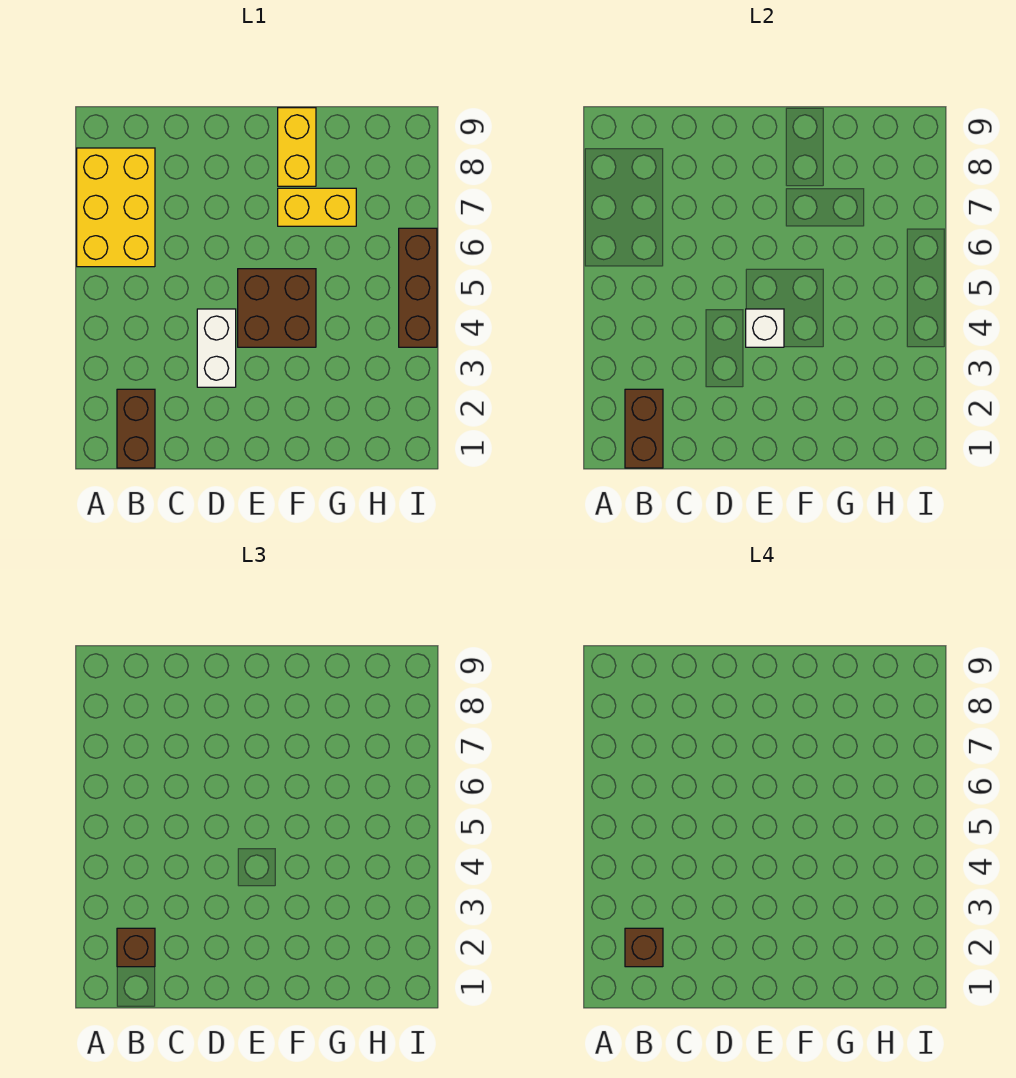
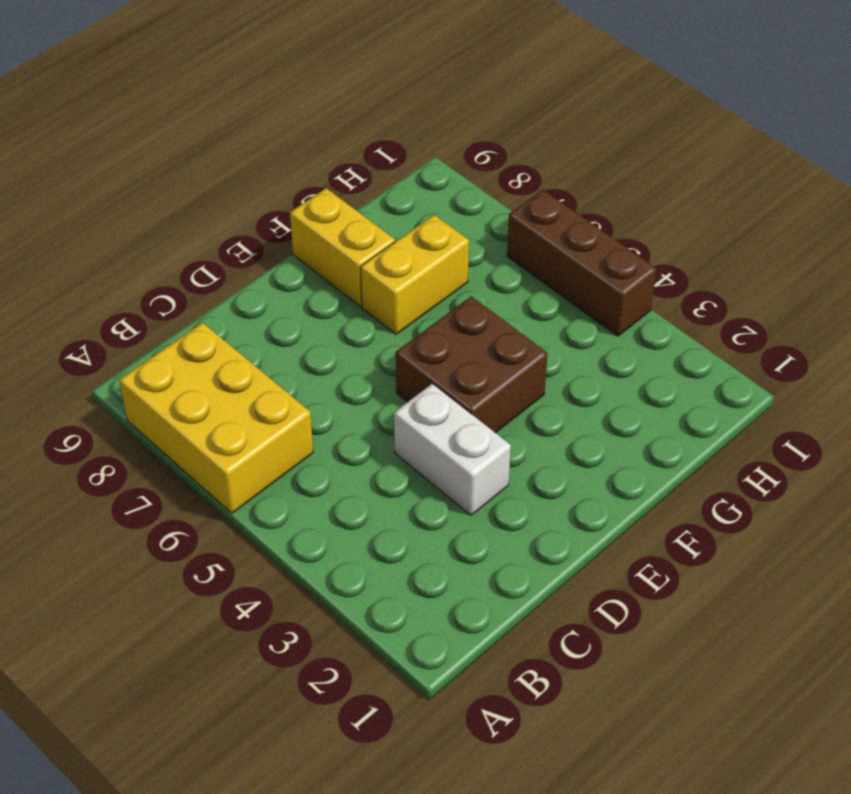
none -> brown 1x2 brick [117,389,155,468]
none -> brown 1x2 brick [625,389,663,468]

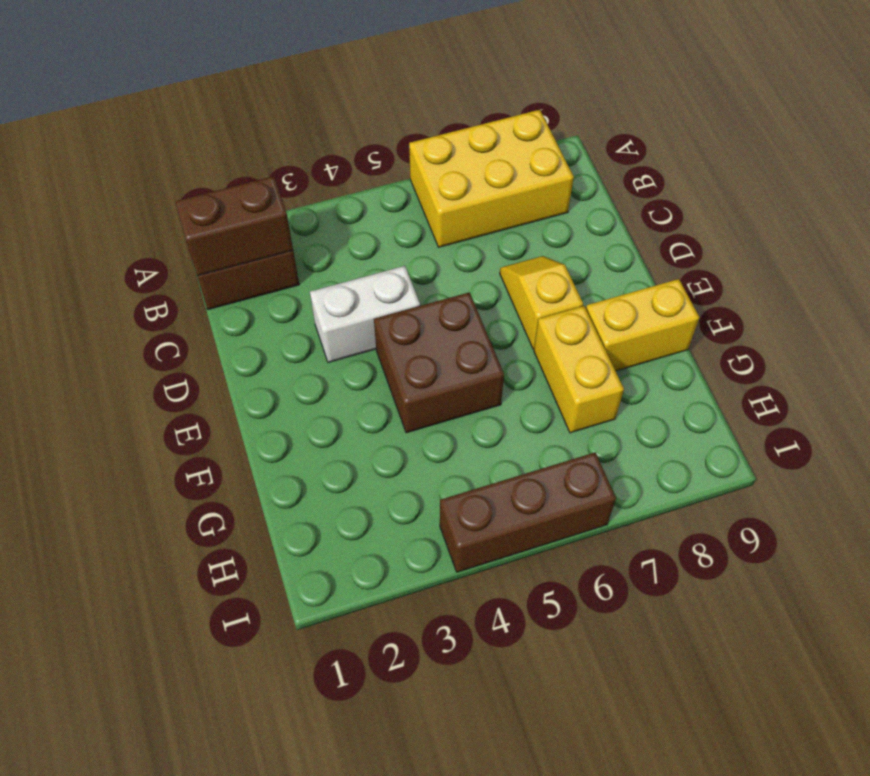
yellow 1x2 slope [500,256,583,349] -> none
none -> white 1x1 brick [746,309,784,347]
none -> brown 1x1 brick [117,928,155,967]

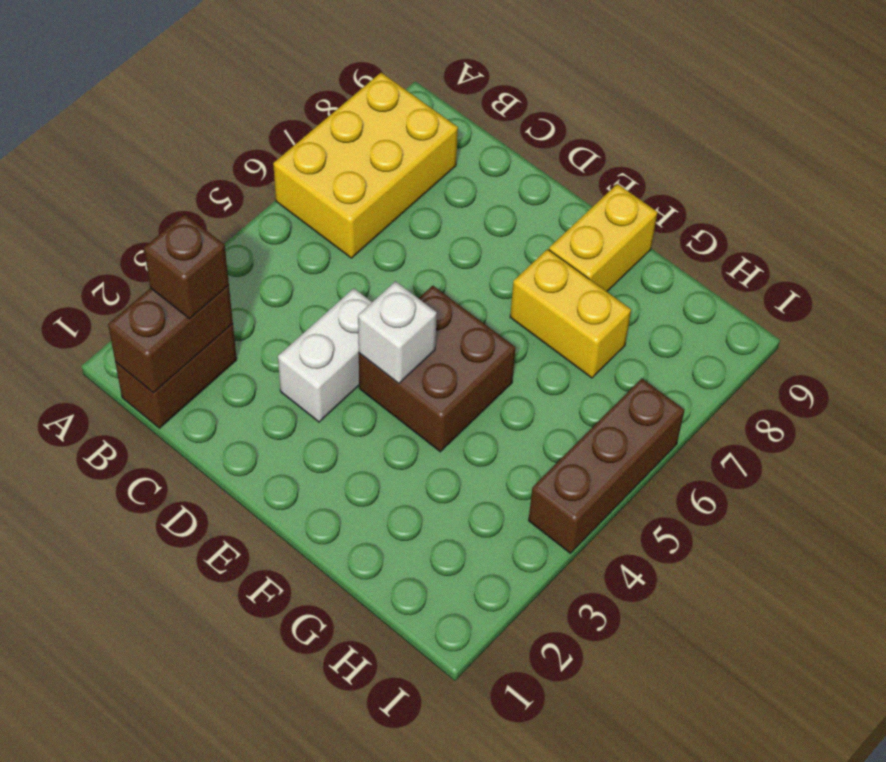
none -> brown 1x1 brick [625,928,663,967]

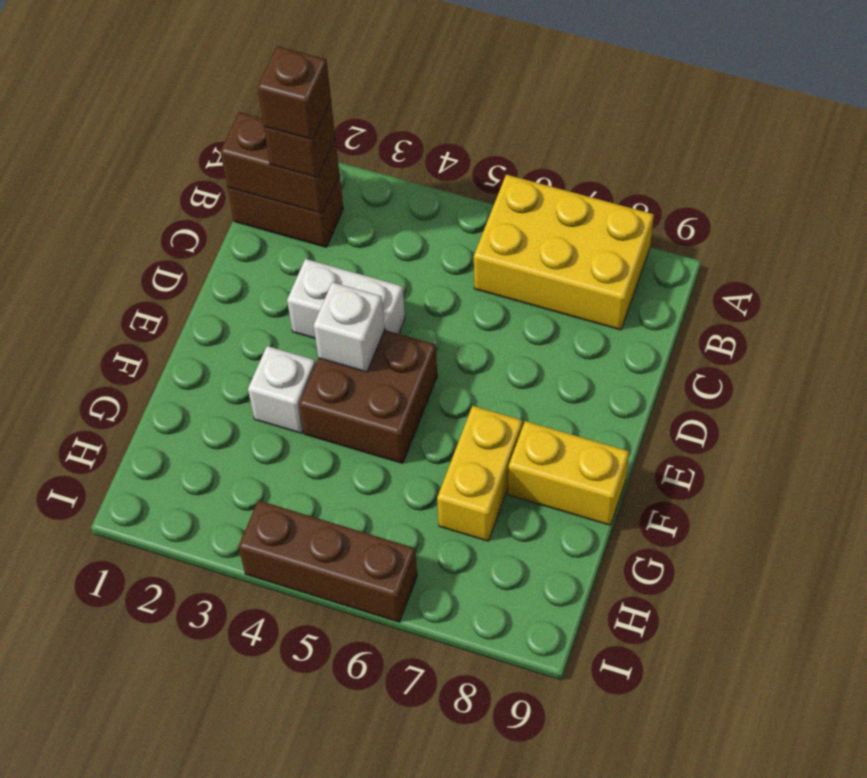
white 1x1 brick [248,346,316,433] -> none

